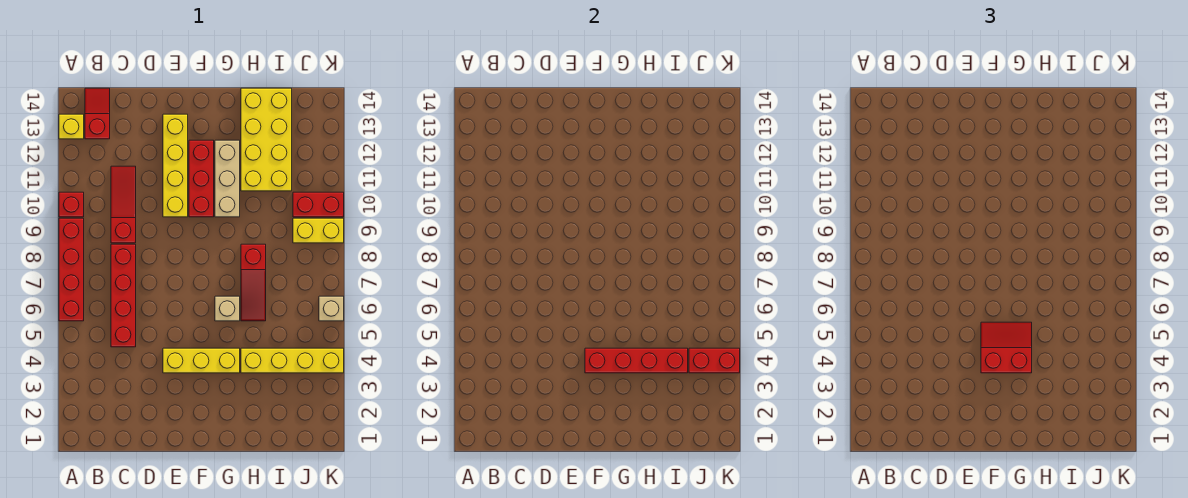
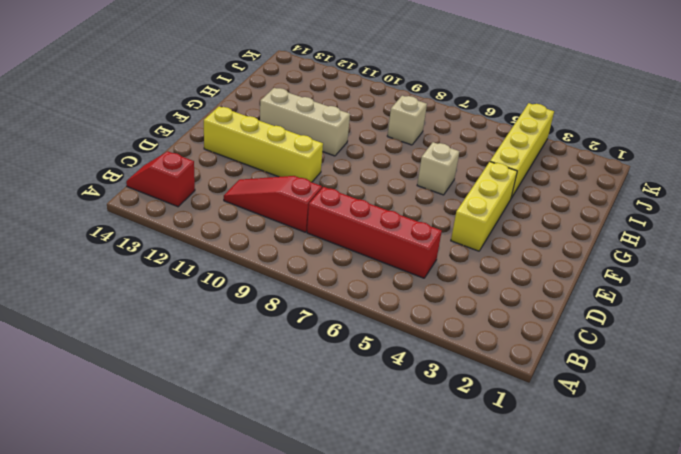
tan 1x1 brick [387,96,427,145] -> tan 1x1 brick moved to [319,296,344,321]
none -> red 1x4 brick [59,218,84,321]
none -> red 1x1 brick [59,192,84,217]
none -> yellow 1x1 brick [59,114,84,139]

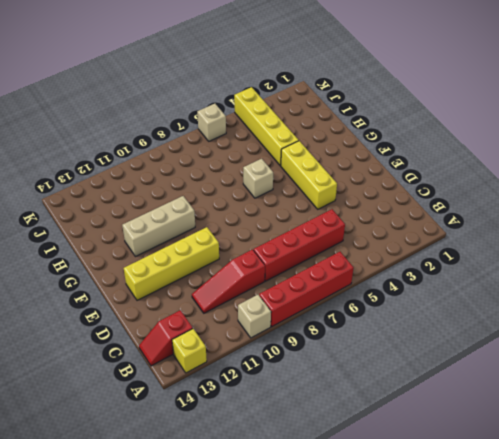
tan 1x1 brick [238,295,271,338] -> red 1x1 brick [59,192,84,217]
none -> red 1x3 brick [189,140,214,217]
none -> red 1x3 slope [241,244,266,321]
none -> yellow 2x4 brick [241,88,292,191]

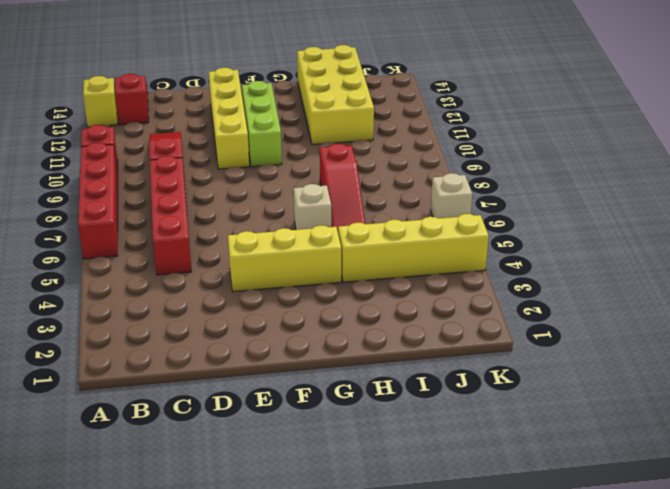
lime 1x3 brick [242,81,282,167] -> red 1x3 brick [189,140,214,217]
none -> tan 1x3 brick [215,140,240,217]
none -> yellow 1x2 brick [293,218,344,243]
none -> red 1x2 brick [293,192,344,217]

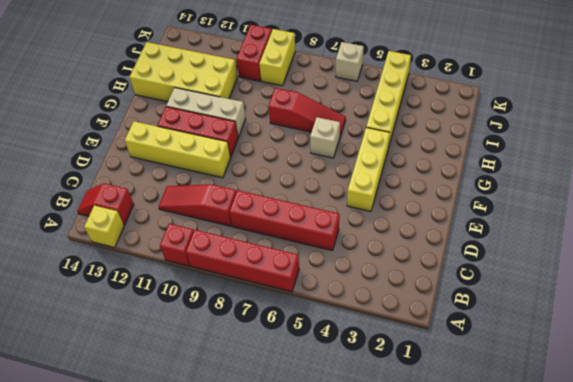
none -> red 1x4 brick [585,348,688,373]
none -> red 1x2 brick [689,348,740,373]
none -> red 2x2 slope [981,322,1032,373]

